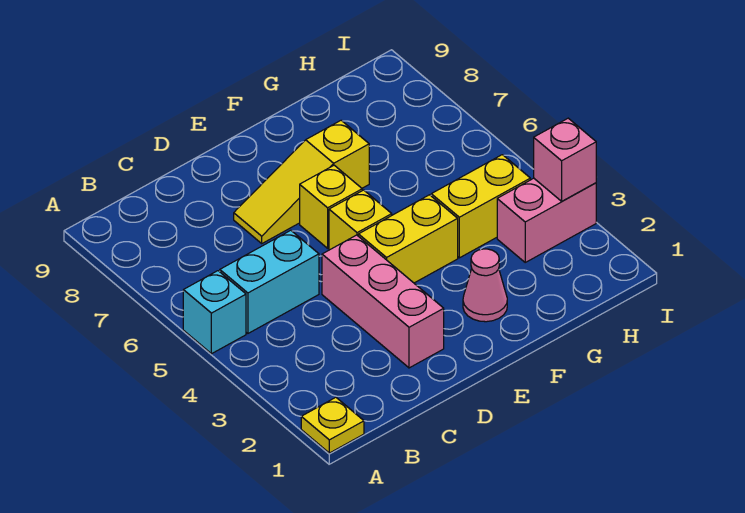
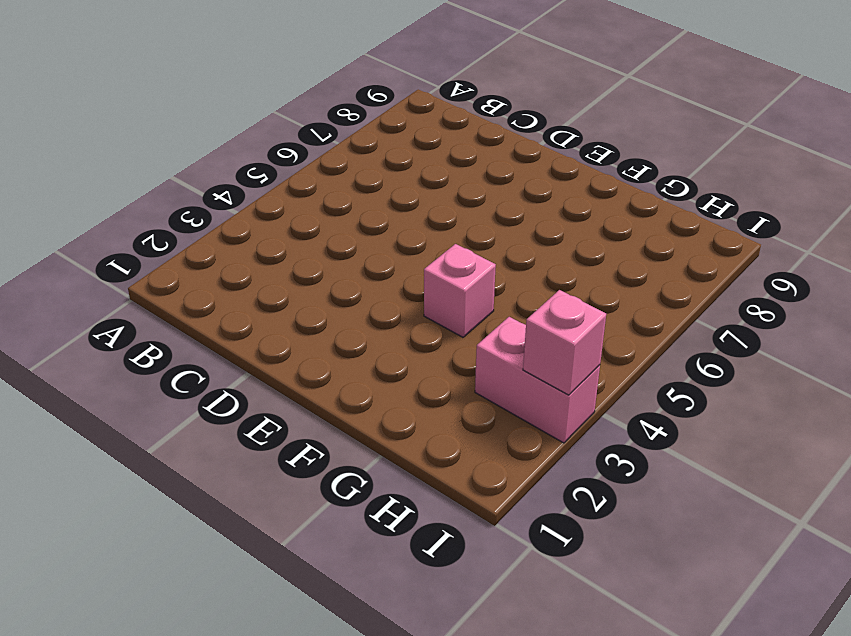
pink 1x1 brick [424,244,496,337] -> yellow 1x2 brick [358,195,458,283]
none -> yellow 1x1 plate [301,397,364,453]
none -> cyan 1x1 brick [183,271,246,354]
none -> cyan 1x2 brick [219,230,319,333]

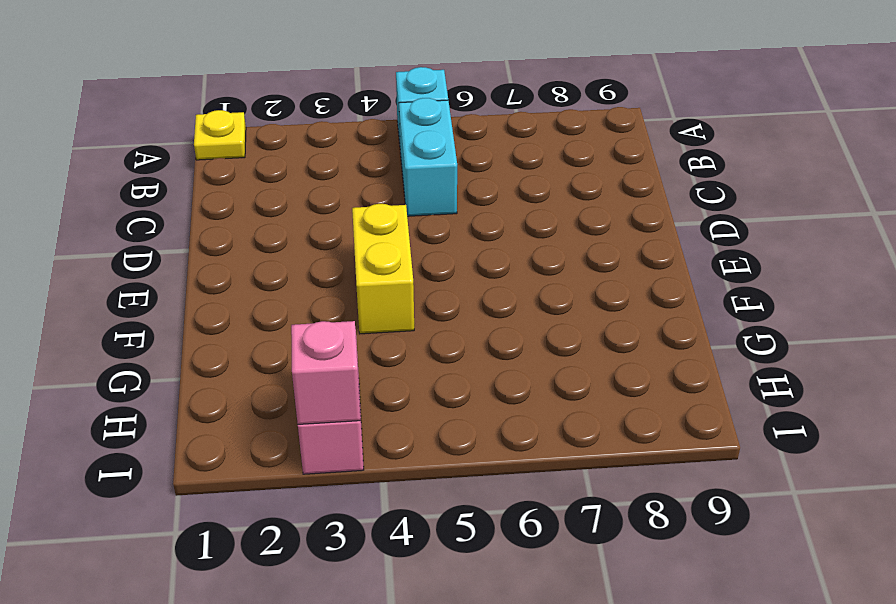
none -> pink 1x3 brick [322,235,444,368]
none -> yellow 1x3 slope [234,120,369,243]
none -> yellow 1x1 brick [329,190,392,250]

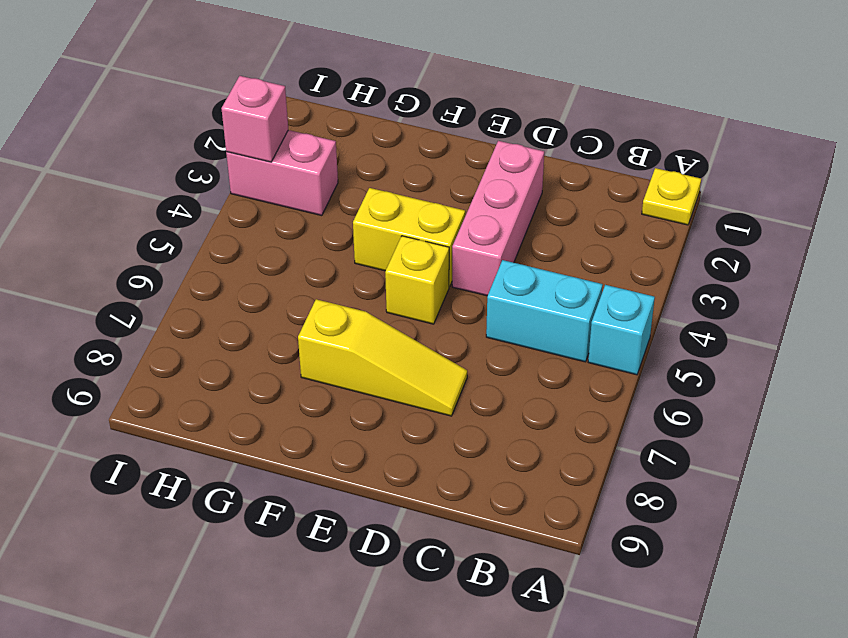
none -> yellow 1x1 brick [300,165,362,248]
none -> pink 1x1 cone [463,249,507,322]
none -> yellow 1x2 brick [431,155,530,258]

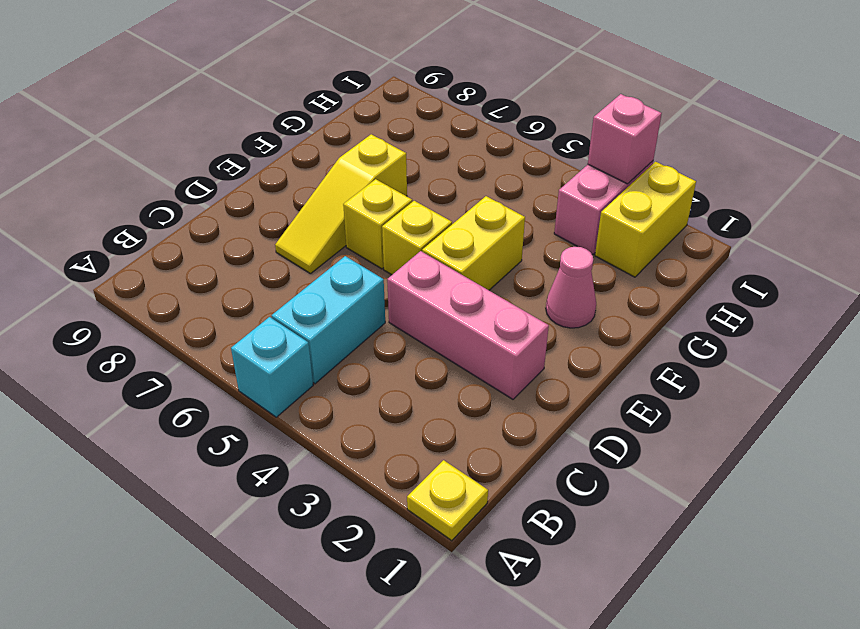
yellow 1x2 brick [595,162,696,277] -> yellow 1x2 brick moved to [431,155,530,258]

